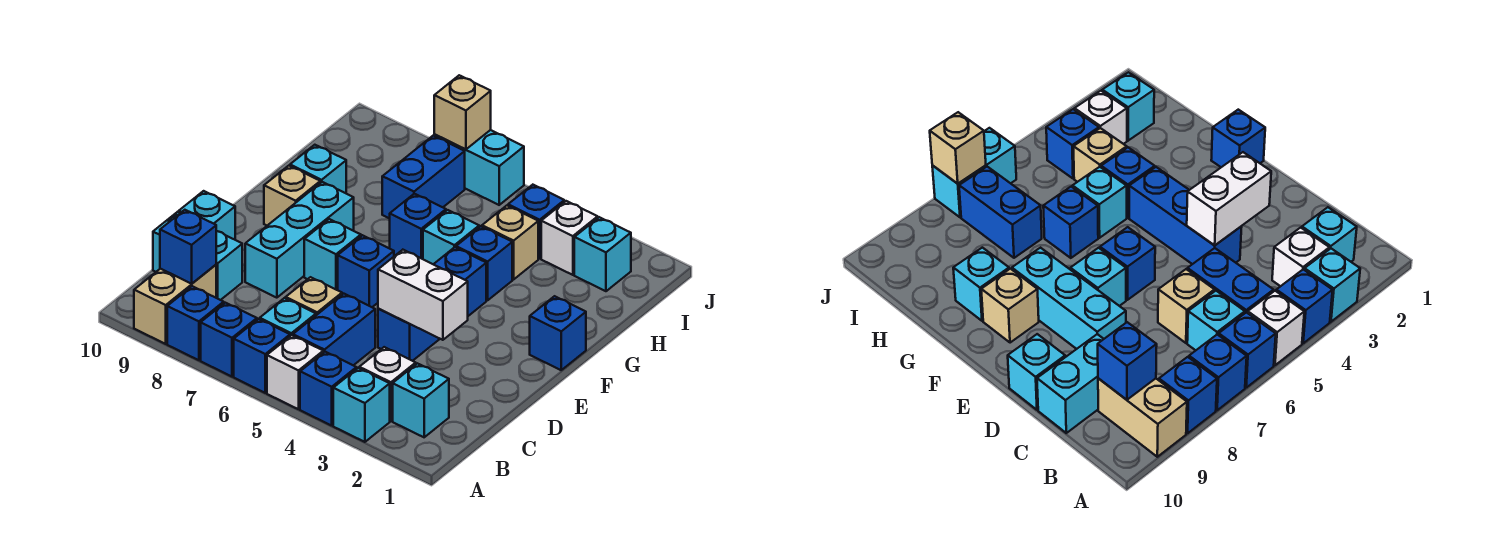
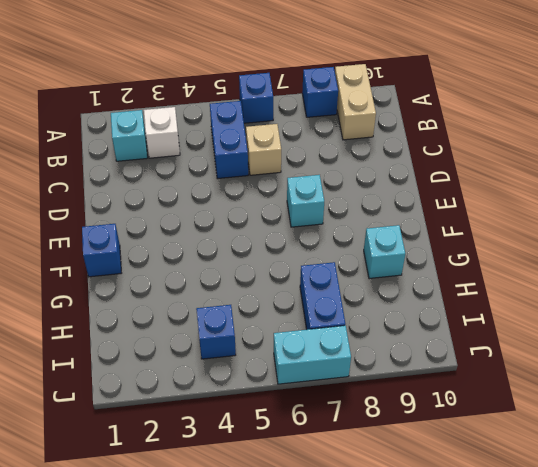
none -> cyan 1x1 brick [333,368,390,442]
none -> blue 1x1 brick [300,352,357,426]
none -> white 1x1 brick [267,335,323,409]
none -> blue 1x1 brick [201,303,257,377]

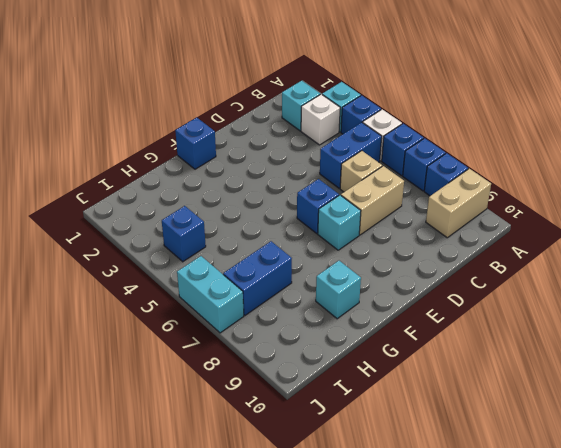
tan 1x2 brick [341,166,404,235] -> none
none -> cyan 1x1 brick [260,298,316,336]
none -> cyan 1x2 brick [153,212,242,300]
none -> blue 1x3 brick [378,247,486,361]
none -> cyan 1x3 brick [245,182,354,298]

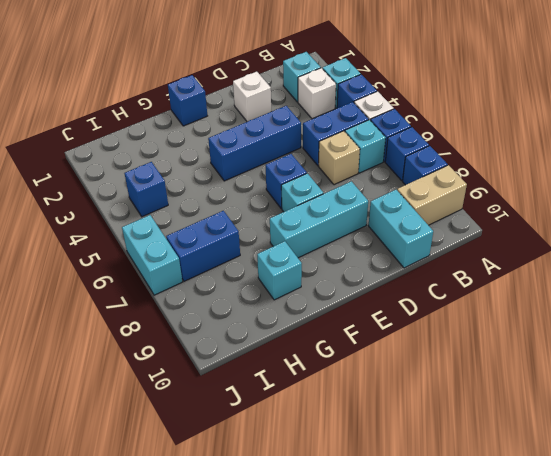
white 1x1 brick [233,72,271,122] -> white 1x1 brick moved to [541,201,598,275]
none -> cyan 1x1 brick [179,191,235,240]
none -> tan 1x1 brick [264,166,320,225]
none -> blue 1x1 brick [456,226,512,300]
none -> cyan 1x1 brick [423,210,479,264]

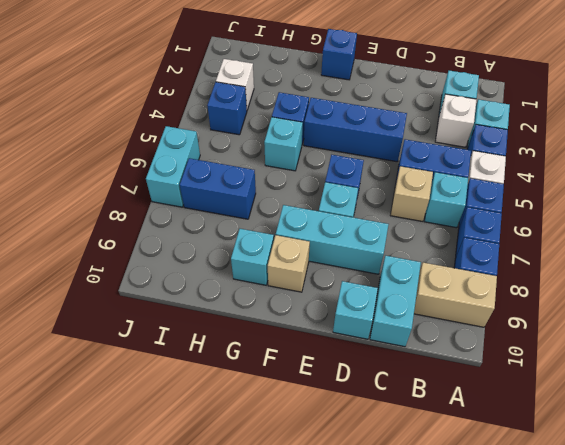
none -> blue 1x1 brick [390,194,446,259]
none -> tan 1x1 brick [482,206,538,279]
none -> cyan 1x1 brick [574,217,631,291]
none -> blue 1x1 brick [160,210,216,284]

